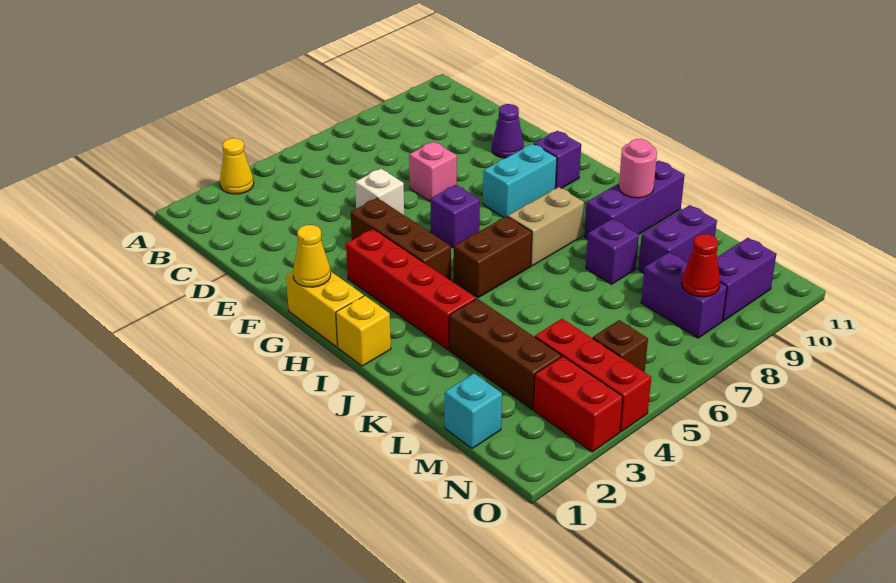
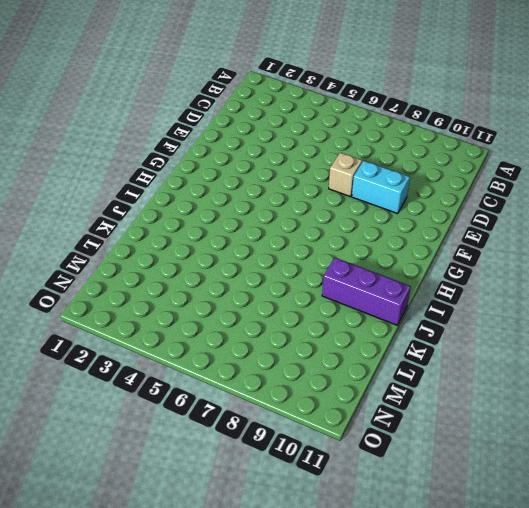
tan 1x1 brick [329,153,362,197] -> pink 1x1 brick [409,142,457,201]
cyan 1x2 brick [352,161,410,214] -> cyan 1x2 brick moved to [483,144,557,217]
none -> yellow 1x1 cone [220,138,254,194]
none -> white 1x1 brick [355,169,404,215]
none -> purple 1x1 cone [492,104,524,158]

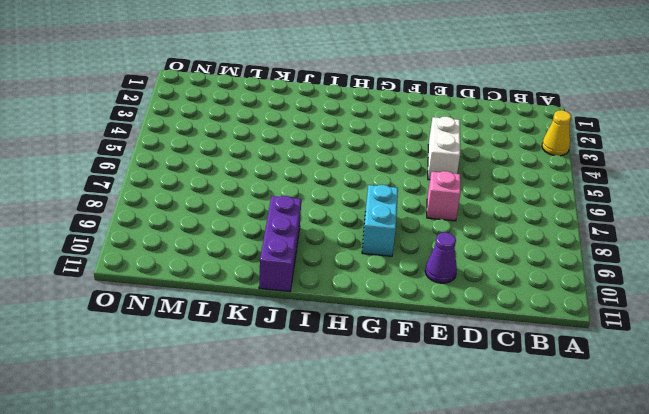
white 1x2 brick [428,117,460,180] -> white 1x1 brick [355,169,404,215]
none -> brown 1x3 brick [351,198,451,281]
none -> yellow 1x2 brick [286,272,364,347]
none -> red 1x4 brick [346,229,476,350]

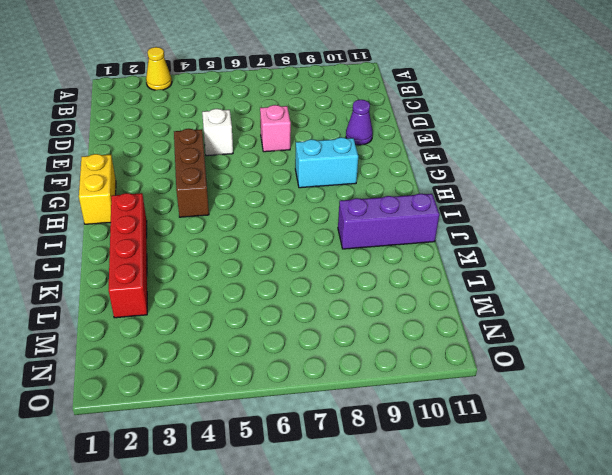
red 1x4 brick [109,193,147,318] -> red 1x4 brick moved to [346,229,476,350]
none -> purple 1x1 brick [430,185,480,248]
none -> purple 1x1 brick [534,131,581,189]
none -> yellow 1x1 brick [336,296,391,366]

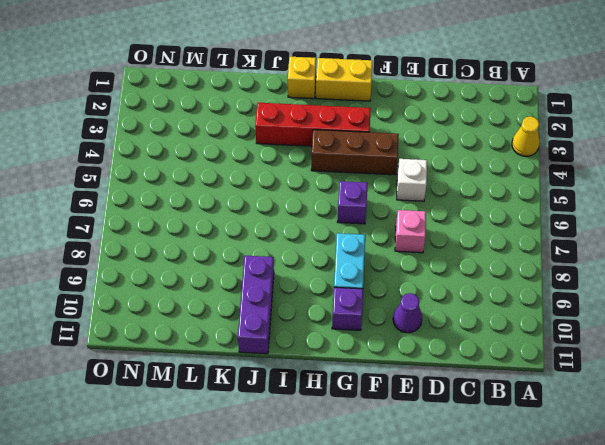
none -> brown 1x2 brick [453,216,532,298]
none -> tan 1x2 brick [508,187,584,266]
none -> brown 1x3 brick [449,299,561,409]

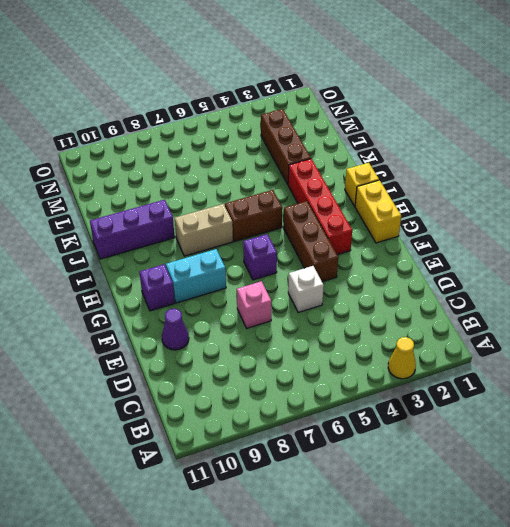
none -> purple 1x1 brick [586,219,639,284]
none -> purple 1x2 brick [638,205,717,273]
none -> cyan 1x1 brick [445,374,502,449]

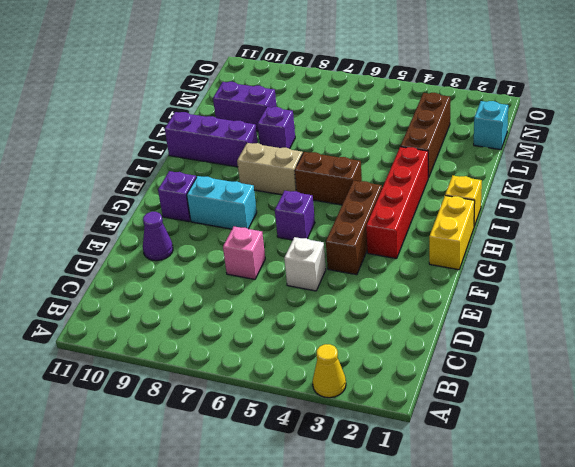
none -> red 1x3 brick [535,319,651,432]
none -> purple 1x2 brick [641,252,727,338]
none -> red 1x2 brick [533,356,623,452]

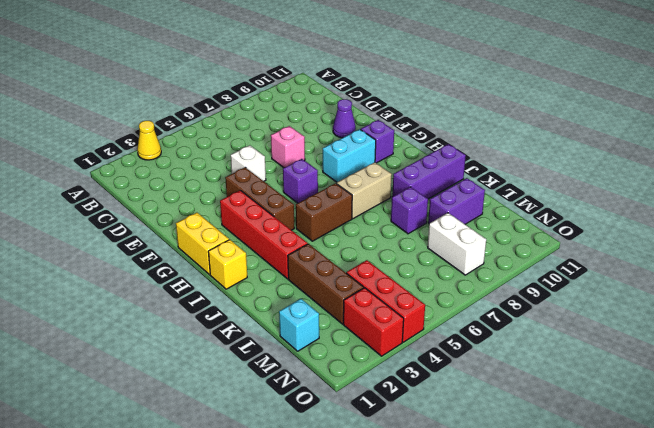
white 1x2 brick [428,213,486,275] -> purple 1x2 brick [641,252,727,338]
none -> brown 1x1 brick [593,320,648,372]
none -> purple 1x2 brick [717,238,776,321]
none -> yellow 1x1 cone [293,225,331,287]

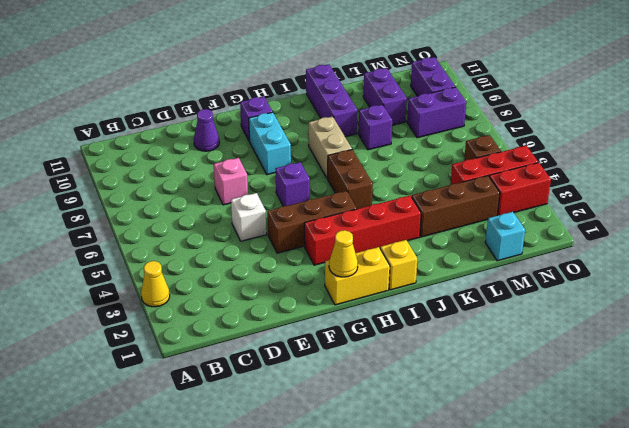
none -> pink 1x1 round brick [619,139,657,198]
none -> red 1x1 cone [682,234,720,297]

